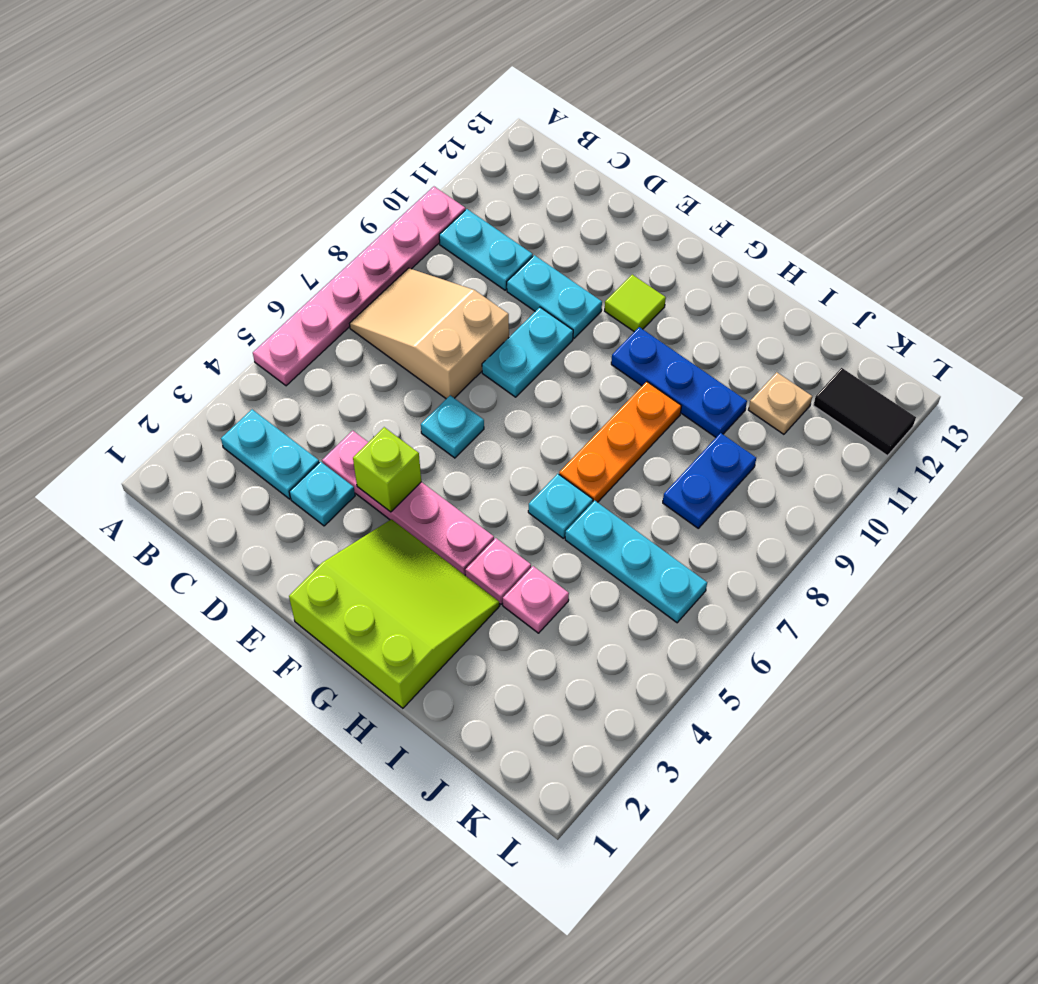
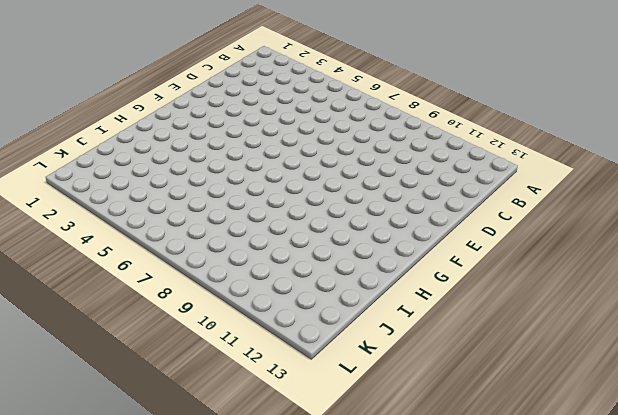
none -> pink 1x6 plate [253,187,465,386]
none -> cyan 1x2 plate [221,409,319,499]
none -> tan 2x3 slope [350,268,509,399]

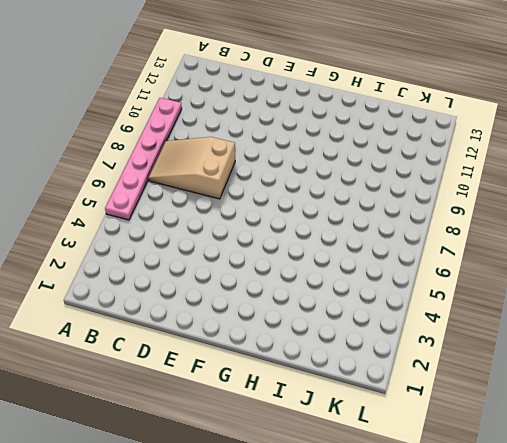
none -> cyan 1x2 plate [221,409,319,499]
none -> cyan 1x2 plate [439,209,533,290]
none -> cyan 1x1 plate [289,462,355,526]

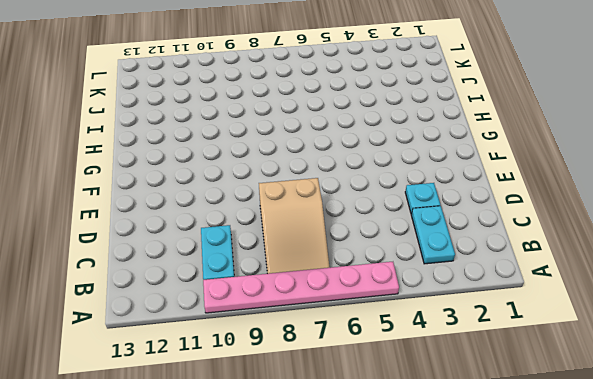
none -> pink 1x4 plate [322,431,494,575]
none -> cyan 1x2 plate [507,255,602,338]
none -> cyan 1x1 plate [421,395,484,458]

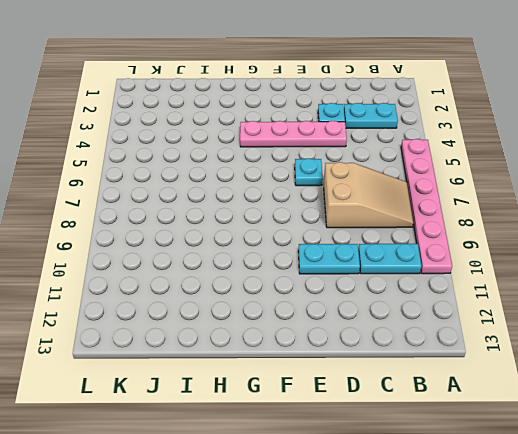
none -> cyan 1x2 plate [482,307,573,397]
none -> lime 3x3 slope [289,519,500,708]
none -> lime 1x1 tile [605,275,666,332]

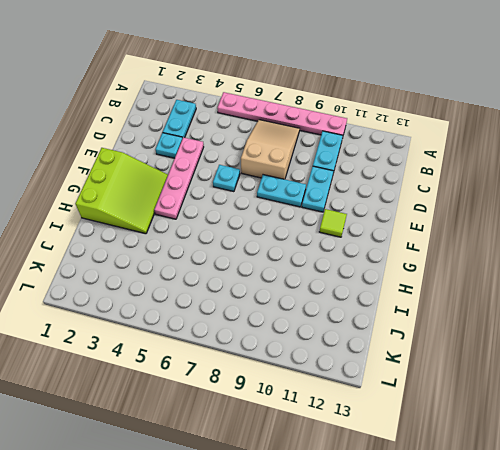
none -> blue 1x3 plate [611,327,747,437]
none -> pink 1x1 plate [465,538,531,604]
none -> cyan 1x1 plate [528,474,593,538]

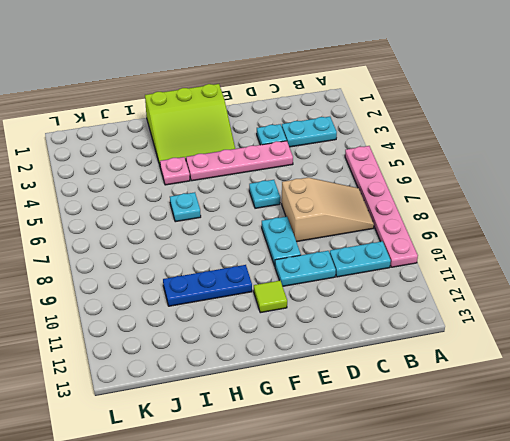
none -> orange 1x3 plate [559,382,681,502]
none -> pink 1x1 plate [503,566,569,633]
none -> cyan 1x3 plate [565,501,707,623]

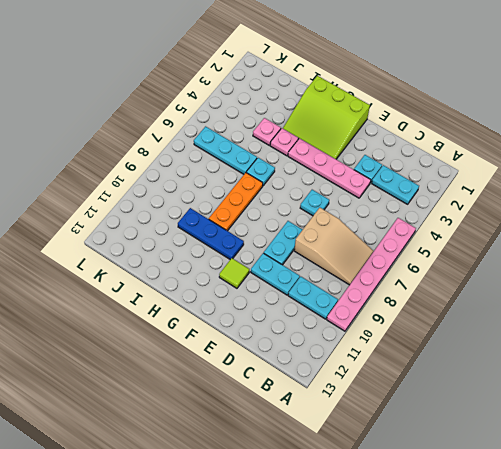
none -> blue 1x2 plate [663,433,756,528]
none -> tan 1x1 plate [749,372,812,434]
none -> black 1x2 tile [813,368,916,456]

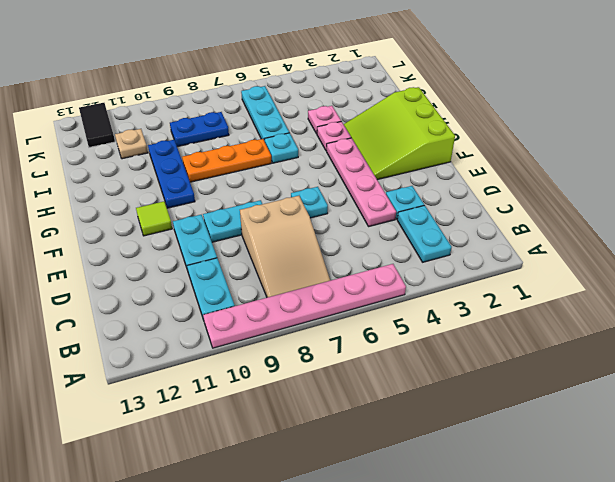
none -> lime 1x1 brick [353,427,421,512]

